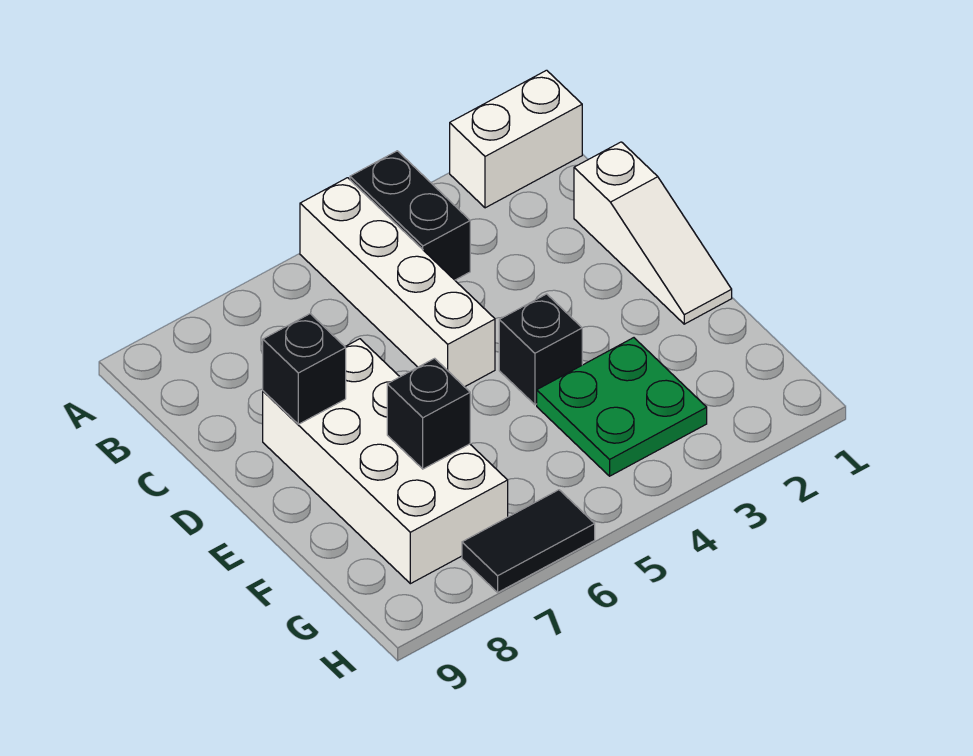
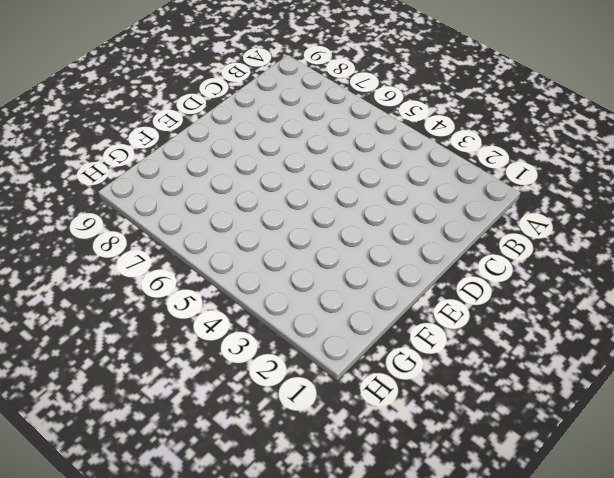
none -> white 1x2 brick [450,70,582,208]
none -> black 1x2 brick [350,151,470,280]

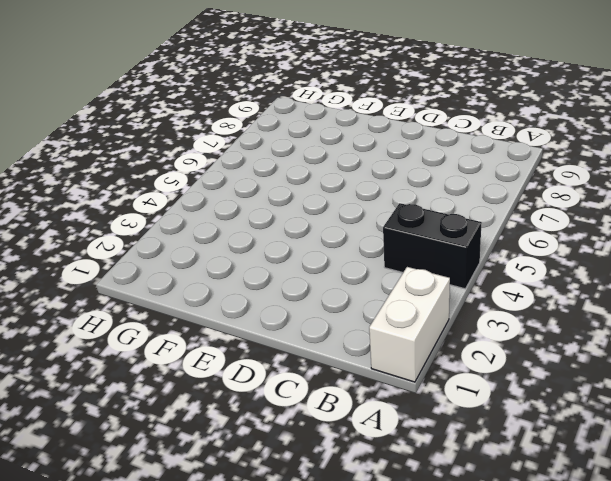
none -> white 1x4 brick [300,178,495,387]
none -> white 1x3 slope [574,142,732,324]

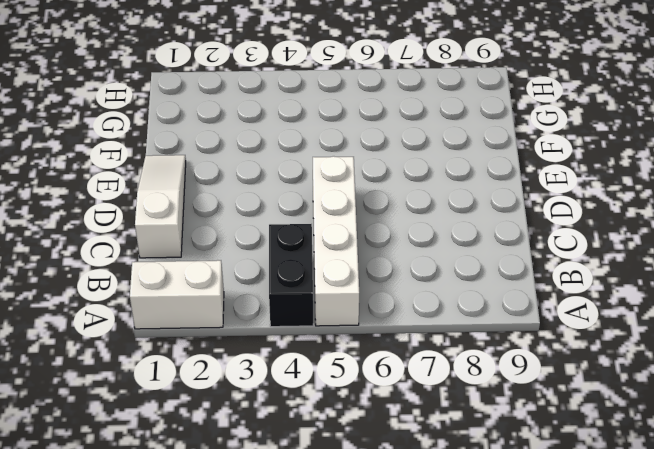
none -> white 2x4 brick [263,339,508,584]
none -> black 1x1 brick [499,294,582,405]

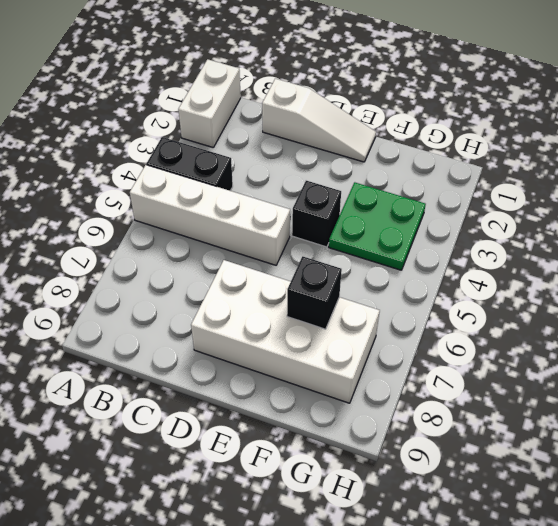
none -> black 1x2 tile [462,490,595,592]
none -> black 1x1 brick [263,314,346,424]

